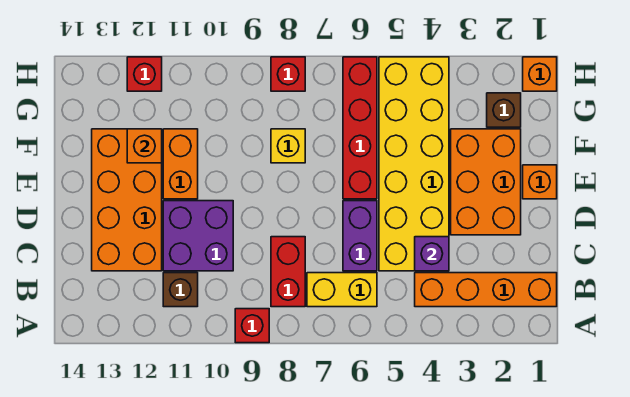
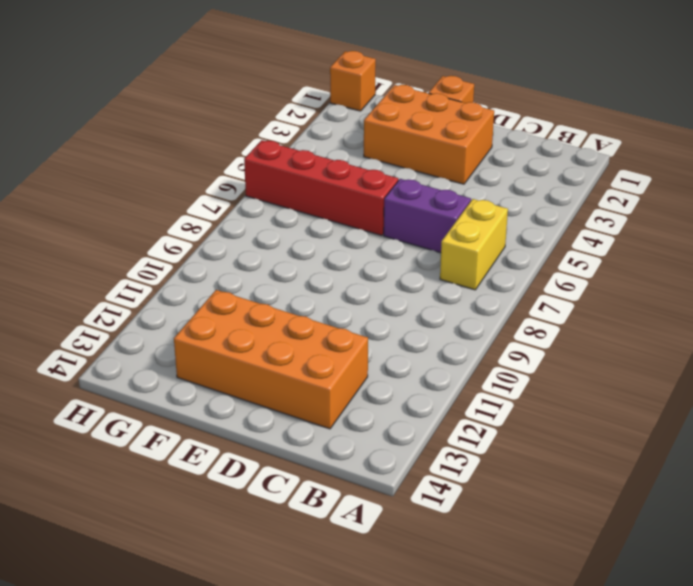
none -> red 1x1 brick [235,309,269,343]
none -> orange 1x4 brick [415,273,557,307]
none -> red 1x2 brick [271,237,305,307]

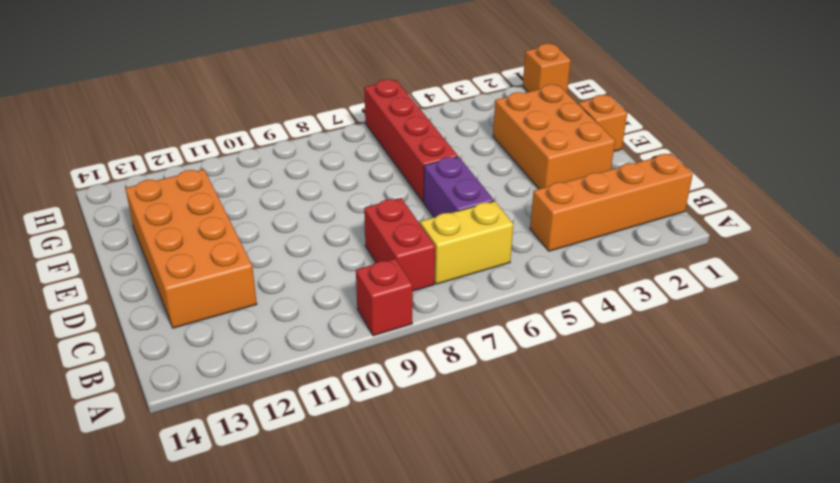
none -> brown 1x1 brick [163,273,198,307]
none -> yellow 2x6 brick [379,57,449,271]
none -> purple 2x2 brick [163,201,233,271]

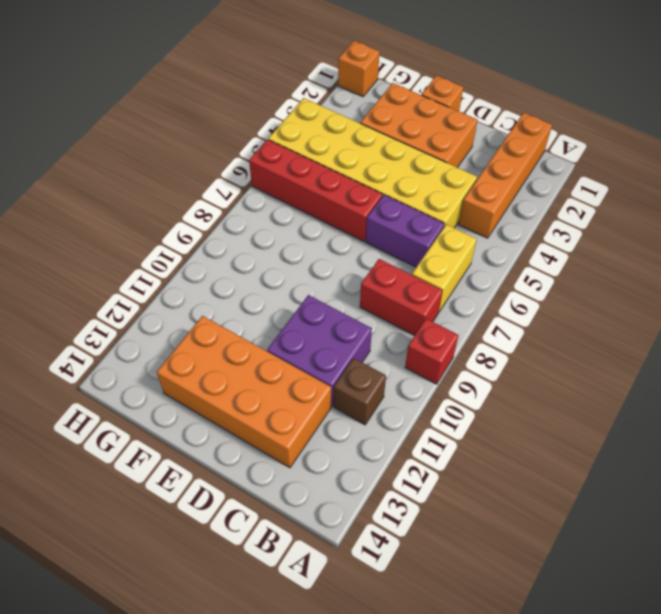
none -> orange 1x2 brick [163,129,198,199]
none -> yellow 1x1 brick [271,129,305,163]
none -> brown 1x1 brick [487,93,521,127]

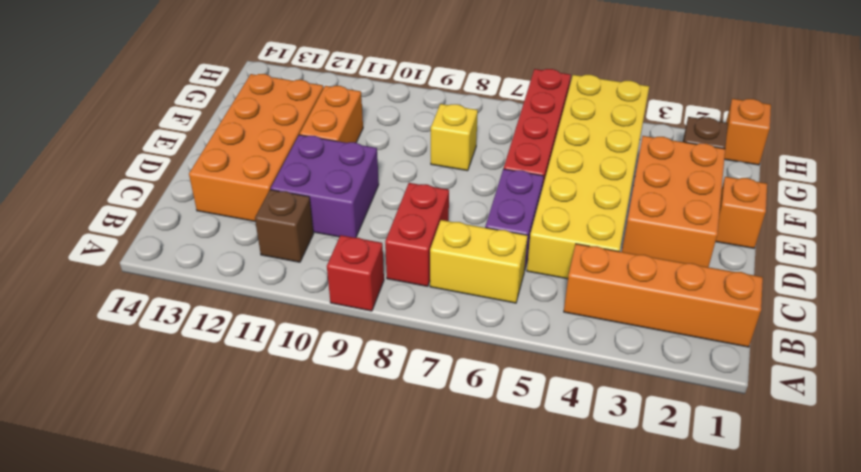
none -> red 1x1 brick [271,57,305,91]
none -> red 1x1 brick [127,57,162,91]
none -> purple 1x1 brick [415,237,449,271]

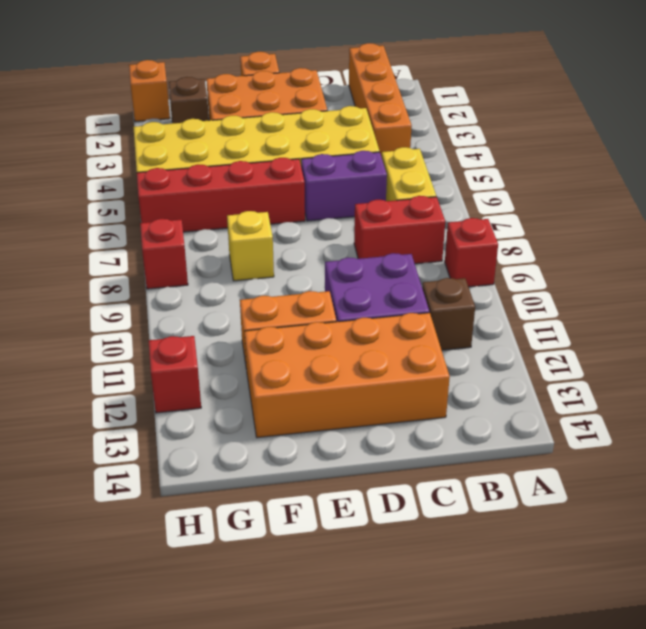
none -> purple 1x1 brick [415,237,449,271]
none -> orange 1x1 brick [127,129,162,163]

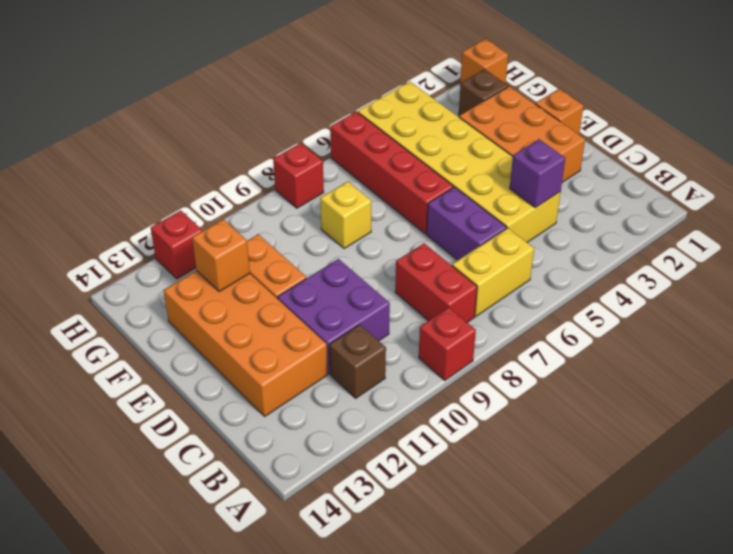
none -> orange 1x4 brick [415,273,557,307]

